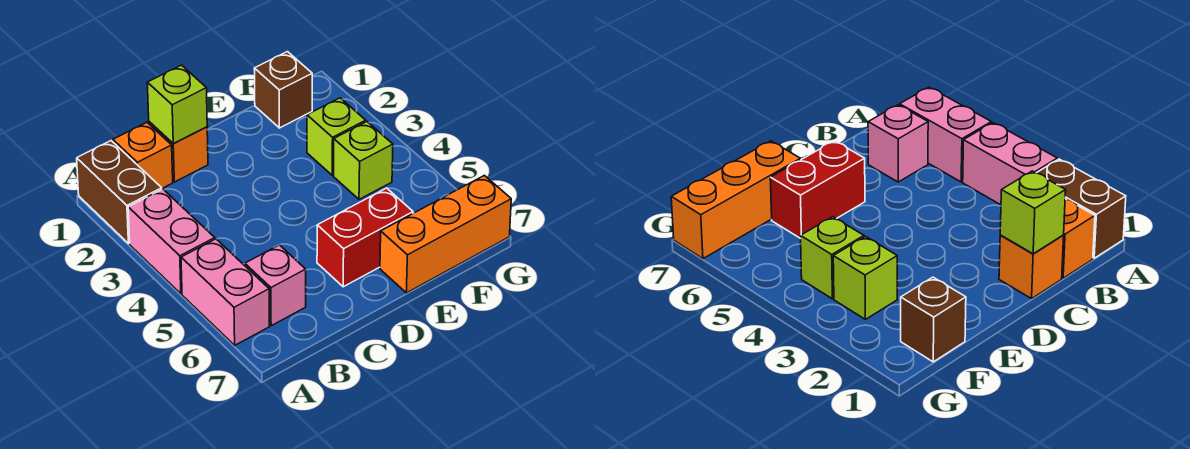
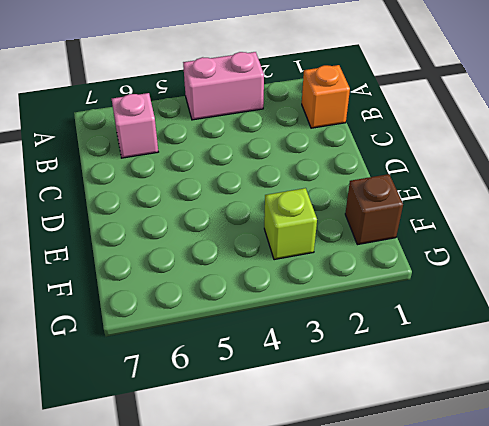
none -> brown 1x2 brick [77,141,162,244]
none -> pink 1x2 brick [181,239,269,345]
none -> orange 1x1 brick [149,122,208,182]

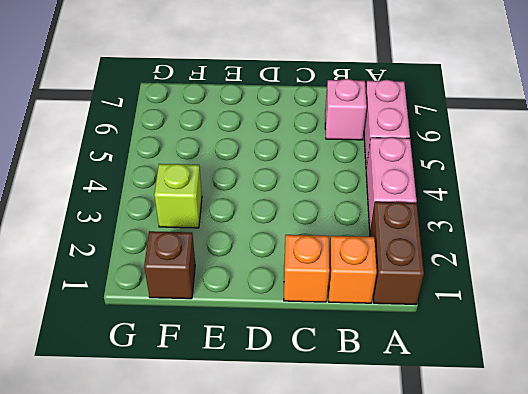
none -> red 1x2 brick [317,188,413,287]
none -> orange 1x3 brick [380,175,511,293]
none -> lime 1x1 brick [334,122,393,199]

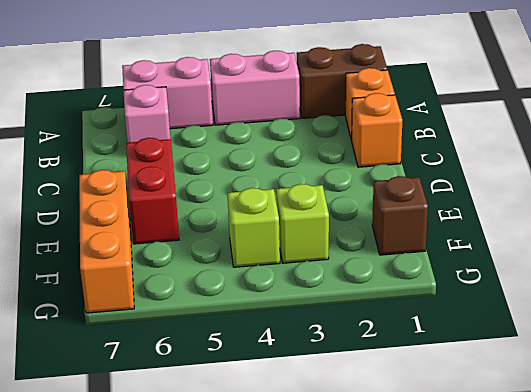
none -> lime 1x1 brick [147,65,207,143]

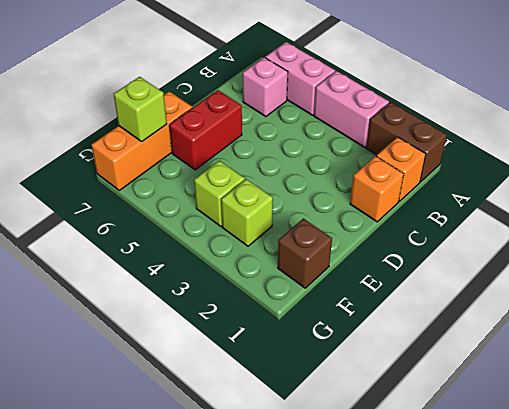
lime 1x1 brick [114,77,167,142] -> lime 1x1 brick moved to [147,65,207,143]

